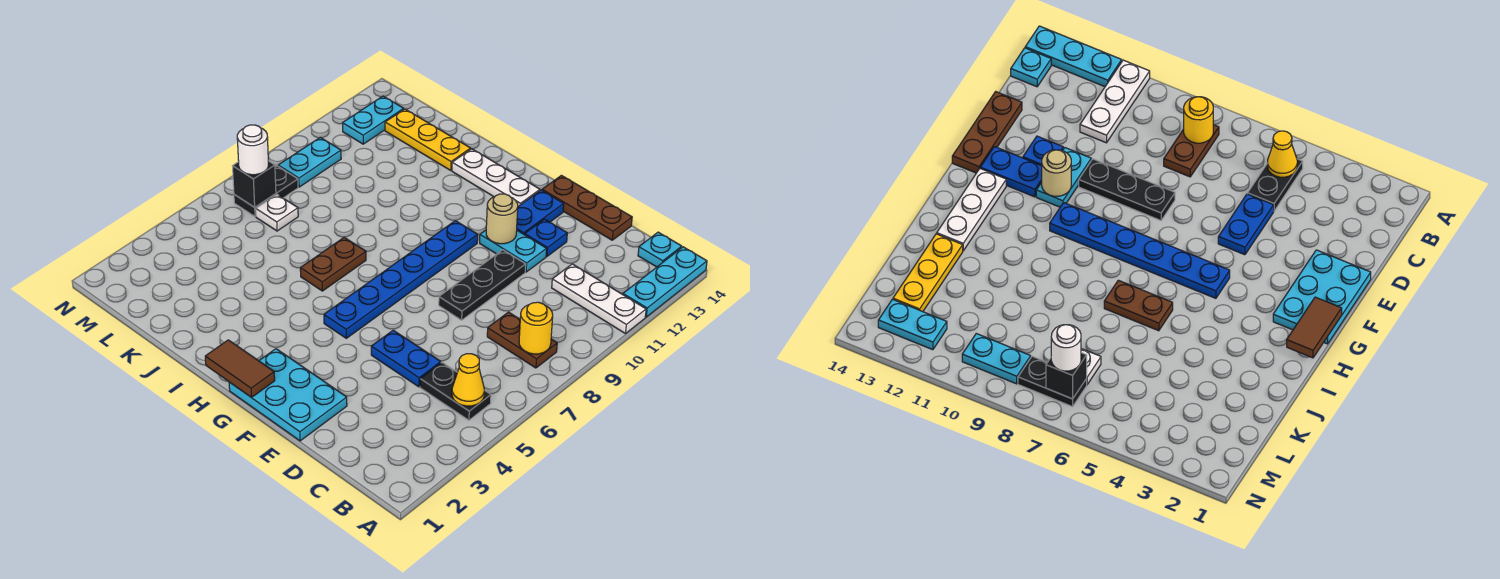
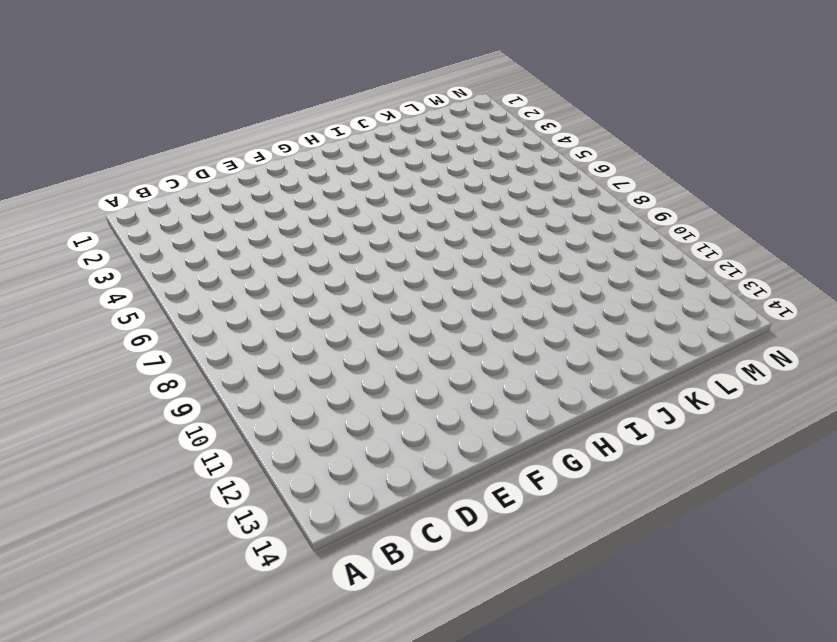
none -> white 1x3 plate [552,264,646,334]
none -> cyan 1x3 plate [623,247,707,317]
none -> black 1x2 plate [420,363,491,420]

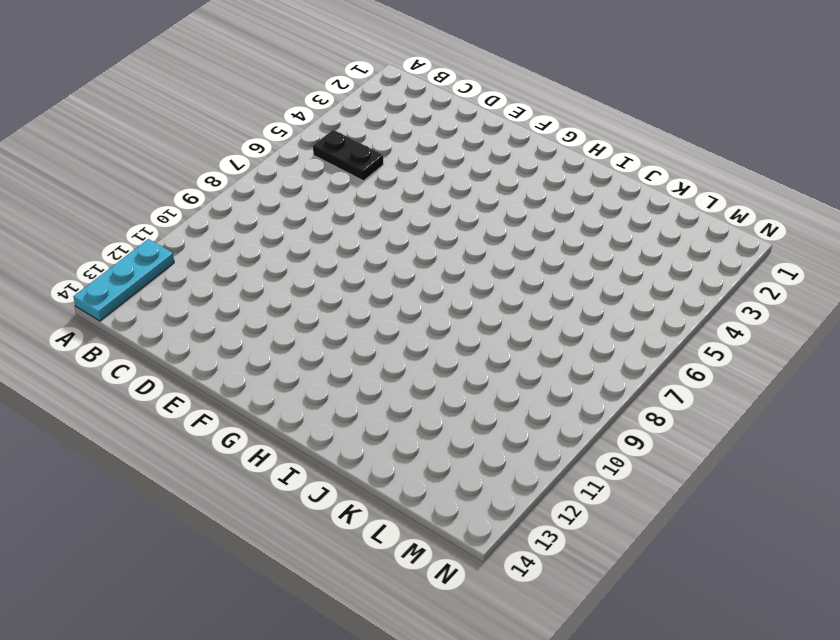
none -> white 1x3 plate [552,264,646,334]
none -> brown 1x2 plate [487,312,557,368]
none -> cyan 1x1 plate [638,232,682,267]

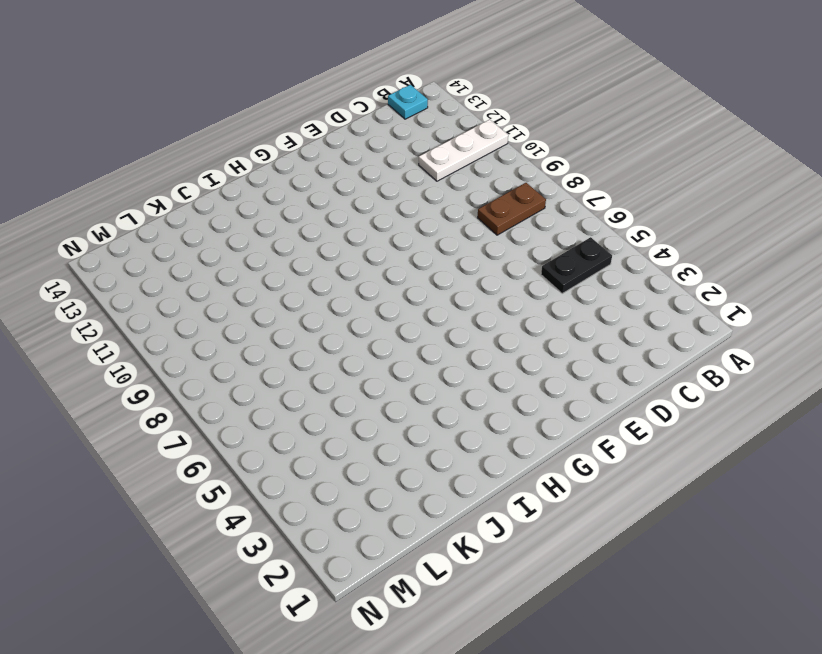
none -> cyan 1x3 plate [623,247,707,317]
none -> blue 1x2 plate [371,330,441,387]
none -> brown 1x3 plate [542,175,632,240]

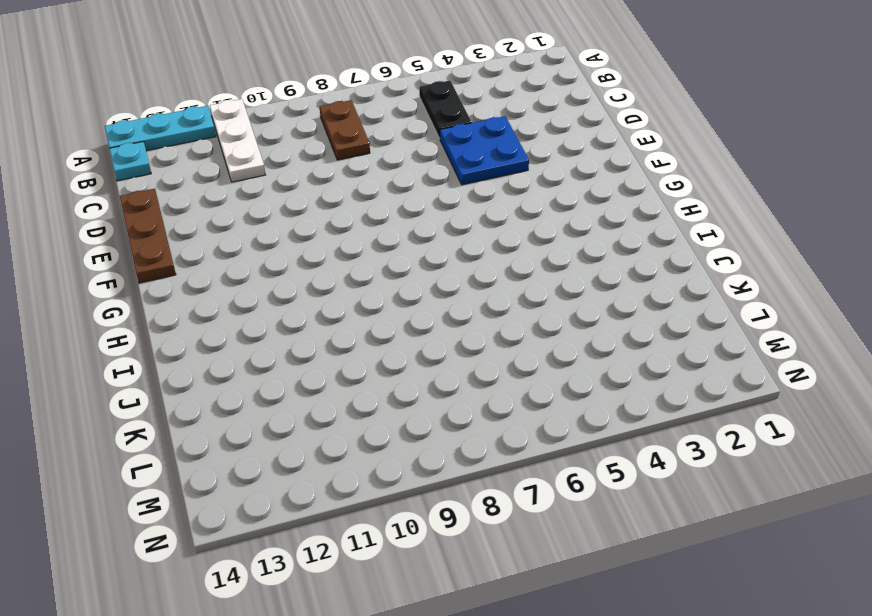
blue 2x2 plate [440,116,529,185] -> blue 1x2 plate [371,330,441,387]
none -> cyan 2x3 plate [229,349,347,441]
none -> black 1x3 plate [439,250,526,320]
none -> cyan 1x2 plate [480,230,547,272]

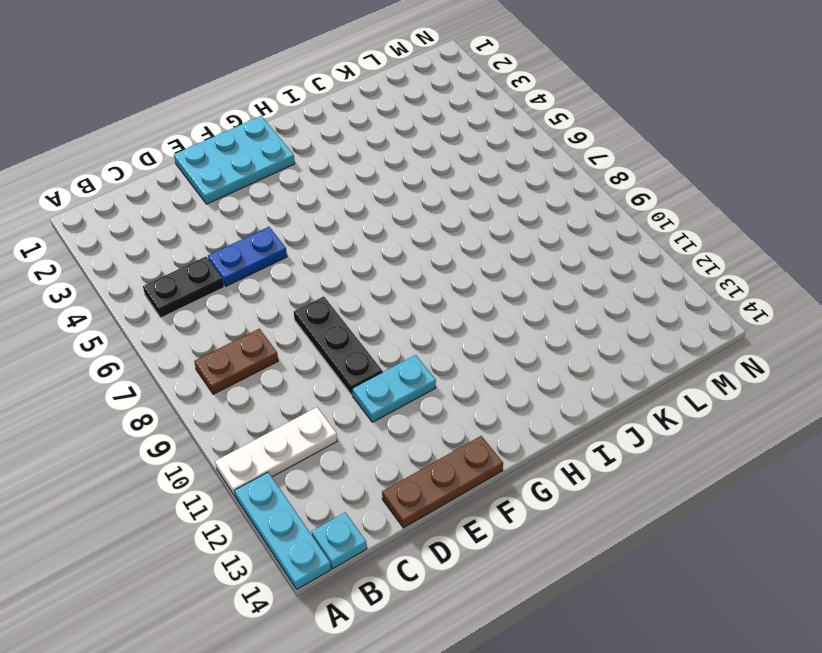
none -> blue 1x1 plate [525,219,567,256]
none -> blue 1x2 plate [517,190,564,235]
none -> blue 1x6 plate [324,221,478,338]

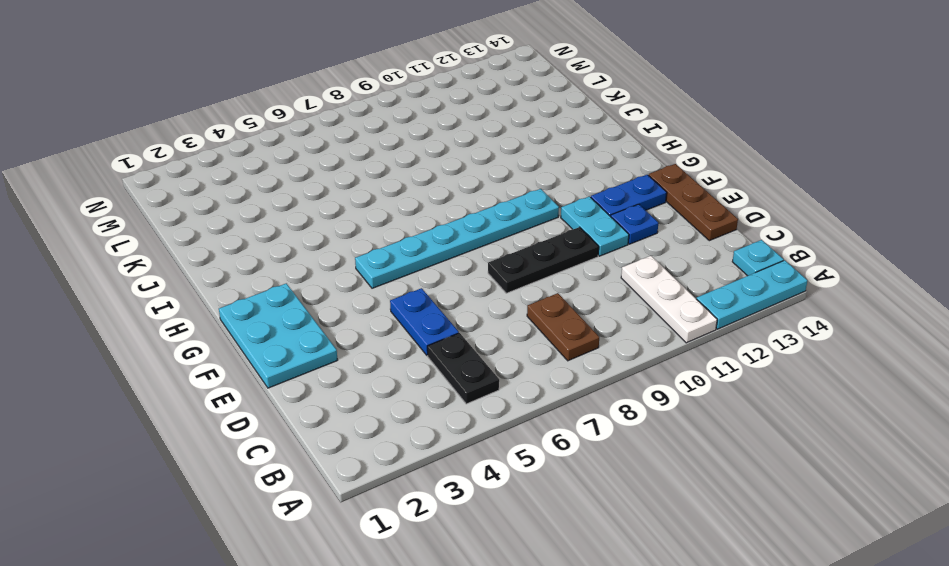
cyan 1x6 plate [355,189,559,288] -> blue 1x6 plate [324,221,478,338]
none -> white 1x3 plate [452,149,540,206]
none -> brown 1x2 plate [300,237,366,291]
none -> yellow 1x3 plate [385,109,471,170]

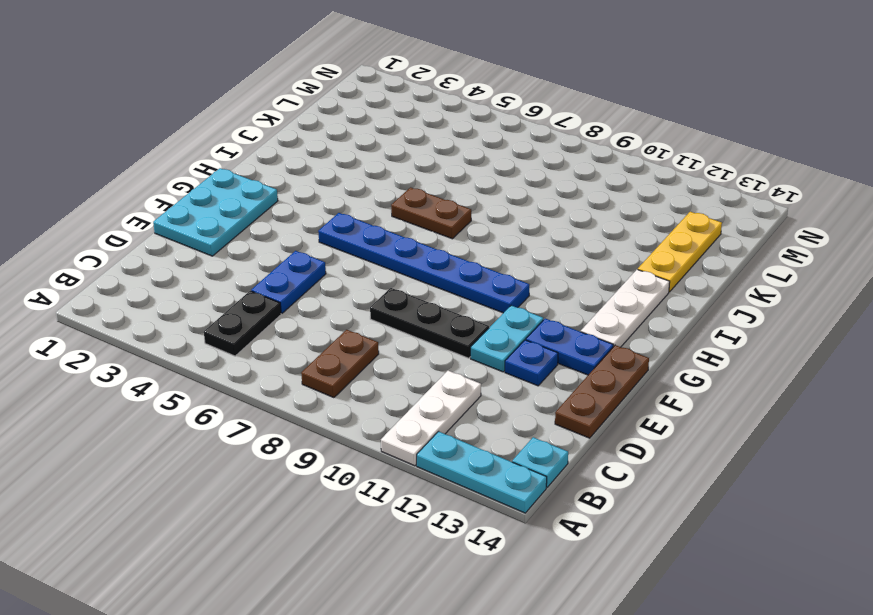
none -> white 1x1 plate [256,195,298,231]
none -> black 1x2 plate [234,166,298,217]
none -> cyan 1x2 plate [278,137,341,187]

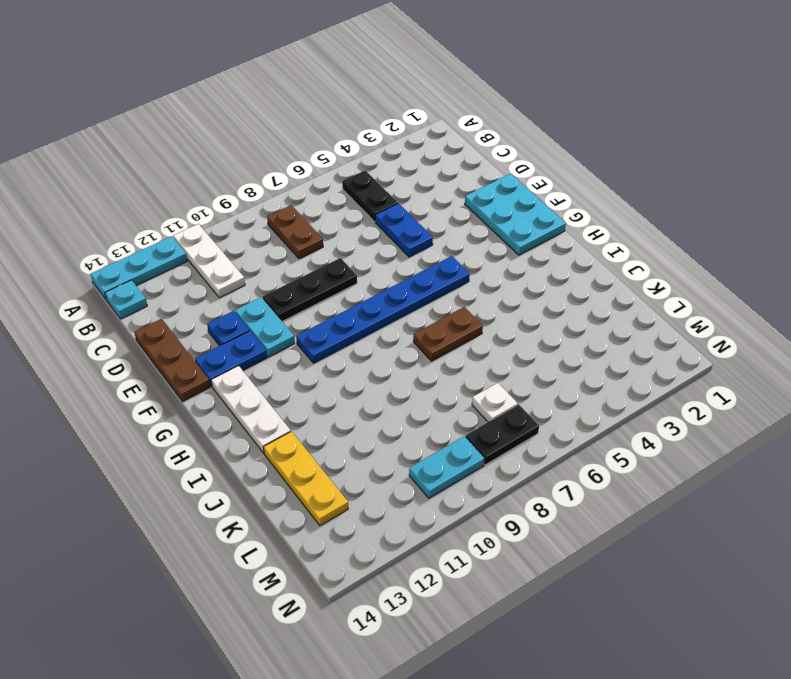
none -> cyan 1x2 plate [342,96,404,144]
none -> yellow 1x1 cone [452,354,484,406]
none -> yellow 1x1 round brick [519,302,553,354]

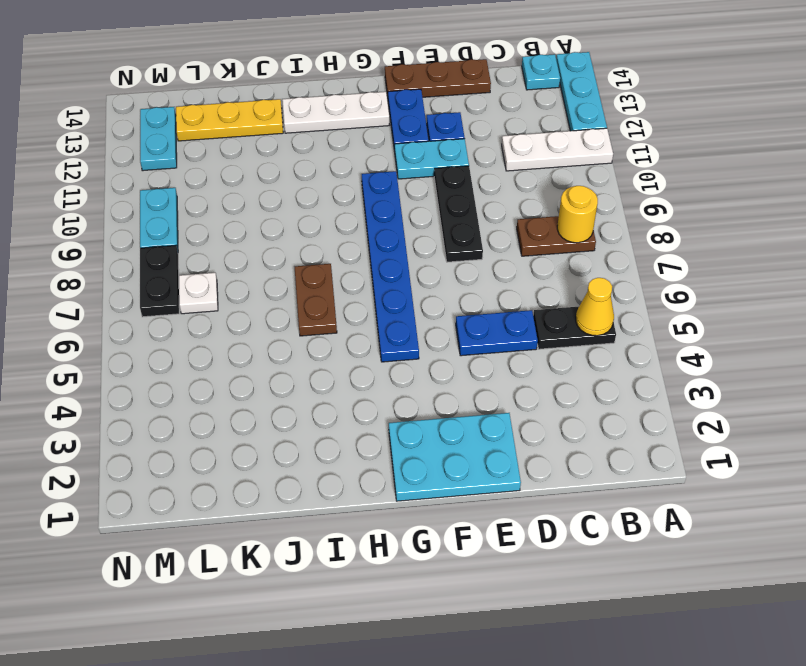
none -> tan 1x1 round brick [486,194,518,244]
none -> brown 1x2 tile [205,340,275,398]
none -> black 1x1 brick [233,161,276,207]

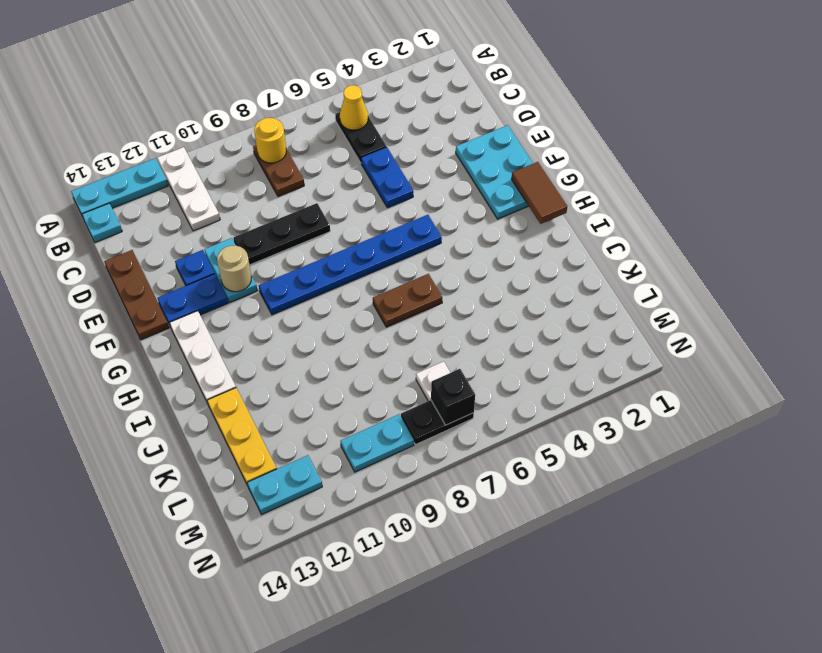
none -> white 1x1 round brick [237,125,269,175]

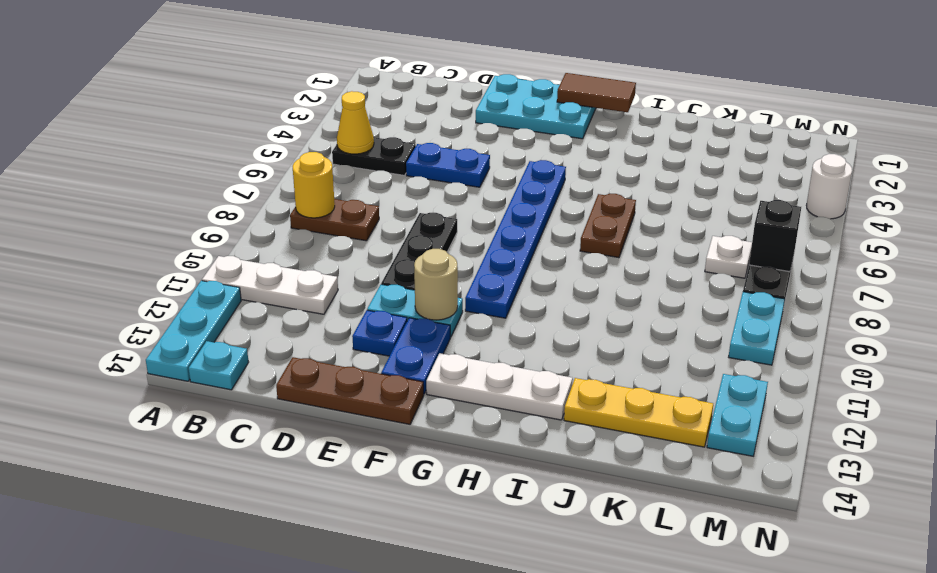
white 1x1 round brick [806,154,852,219] -> white 1x1 round brick moved to [237,125,269,175]

